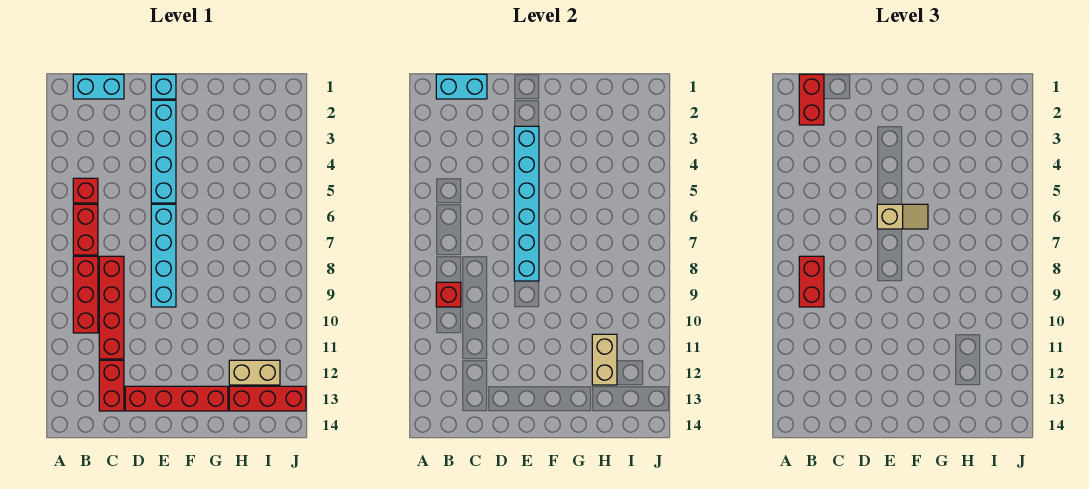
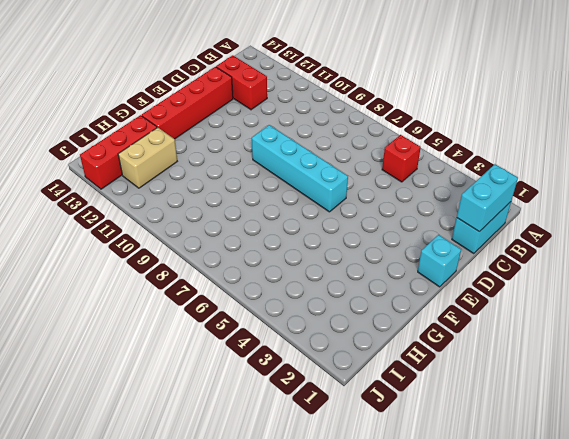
none -> red 1x2 brick [73,204,98,255]
none -> red 1x3 brick [73,256,98,333]
none -> red 1x4 brick [99,256,124,359]

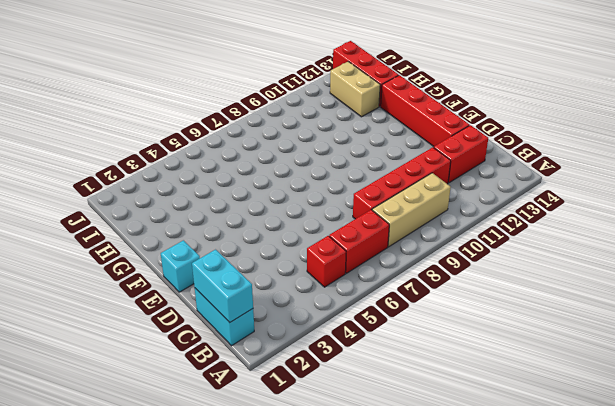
tan 1x3 brick [372,173,451,247] -> red 1x3 brick [73,256,98,333]
none -> cyan 1x4 brick [151,100,176,203]
none -> cyan 1x4 brick [151,204,176,307]
none -> red 1x1 brick [436,282,461,307]

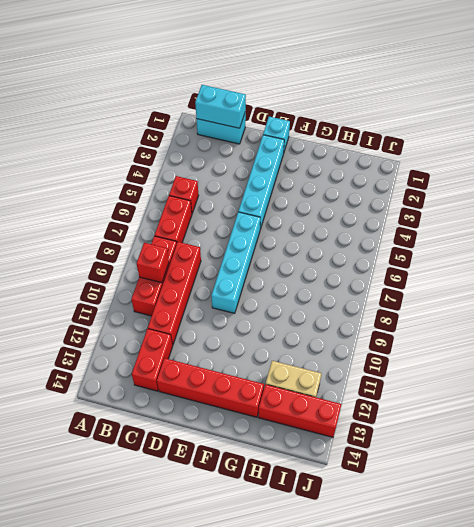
none -> cyan 1x6 brick [514,126,539,281]
none -> tan 1x2 brick [592,334,617,385]
none -> red 1x2 brick [799,74,824,125]

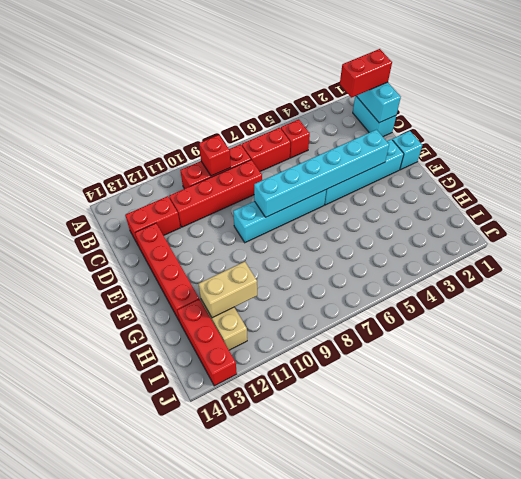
none -> red 1x2 brick [799,256,824,307]
none -> tan 1x2 slope [877,204,928,229]

